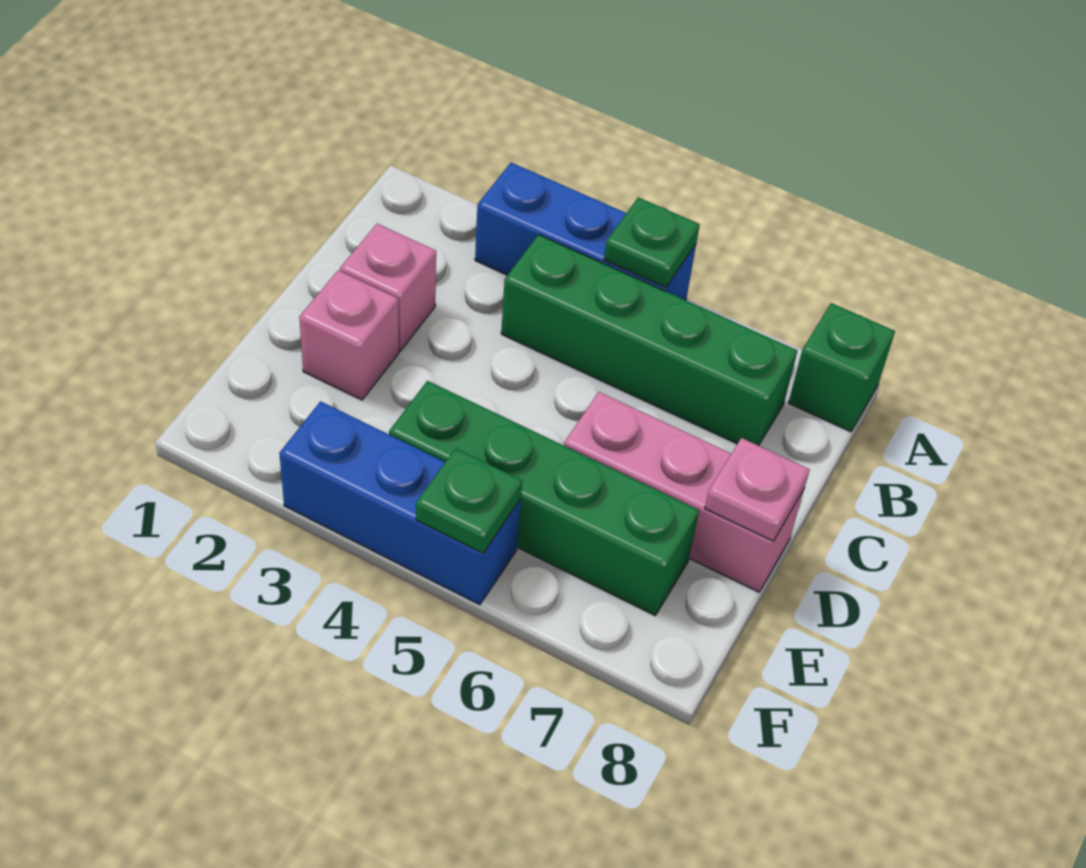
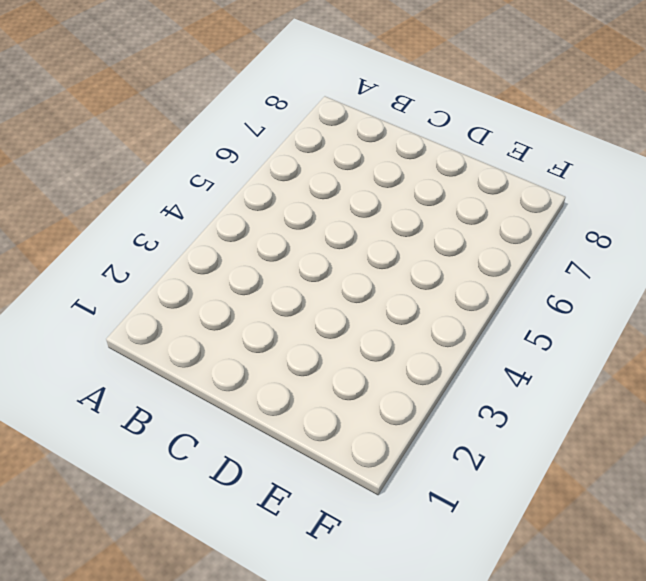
none -> blue 1x3 brick [475,163,696,300]
none -> green 1x1 brick [789,303,895,432]

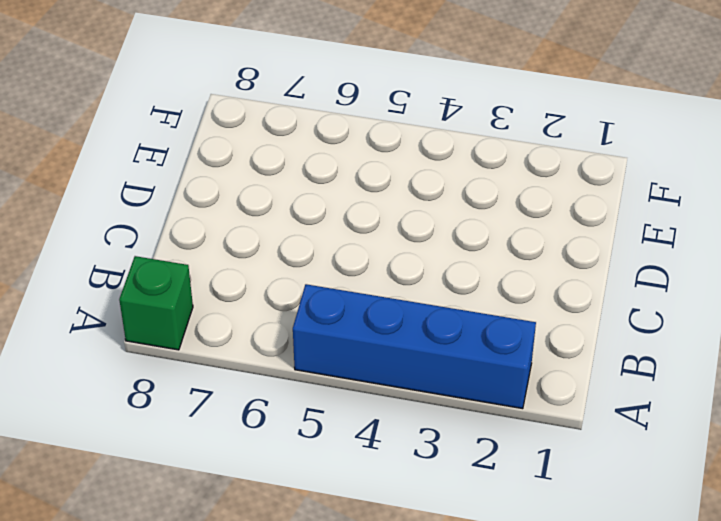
blue 1x4 brick [293,284,536,409] -> blue 1x3 brick [475,163,696,300]
none -> green 1x4 brick [501,235,797,446]
none -> pink 1x1 brick [340,224,436,351]

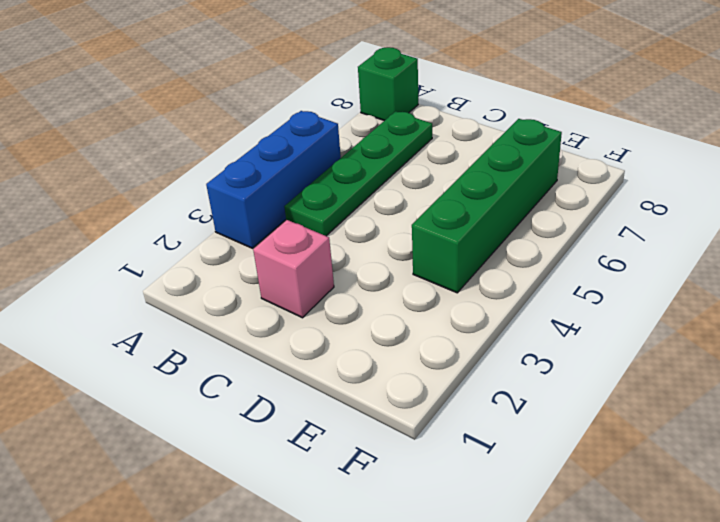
green 1x4 plate [284,111,432,236] -> green 1x4 brick [501,235,797,446]
none -> pink 1x1 brick [299,270,399,400]
none -> pink 1x3 brick [564,392,804,592]

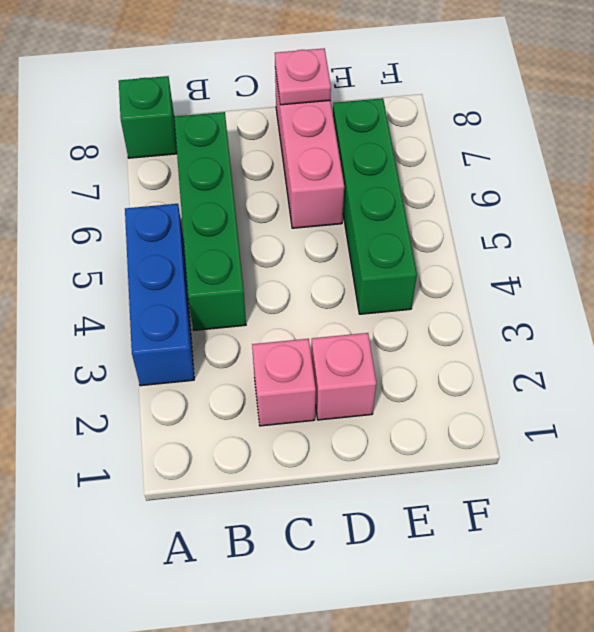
none -> blue 1x3 brick [279,401,521,605]
none -> green 1x1 plate [604,197,700,288]

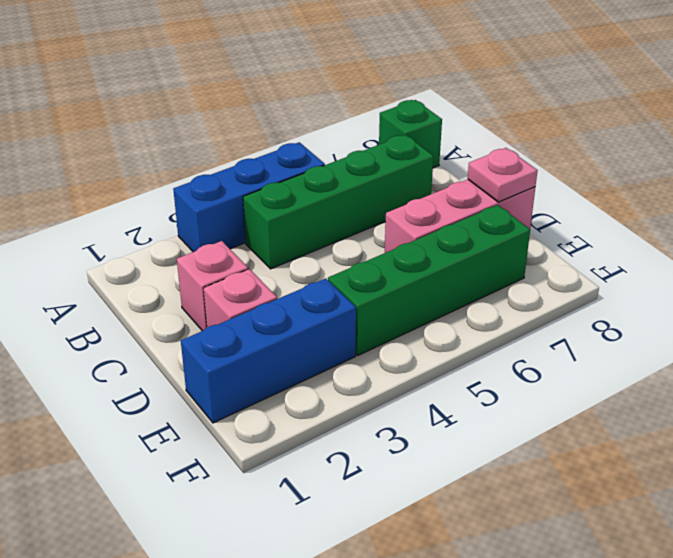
blue 1x3 brick [181,278,356,423] -> blue 1x3 brick moved to [279,401,521,605]
none -> green 1x1 plate [604,197,700,288]
none -> green 1x1 plate [416,448,522,553]

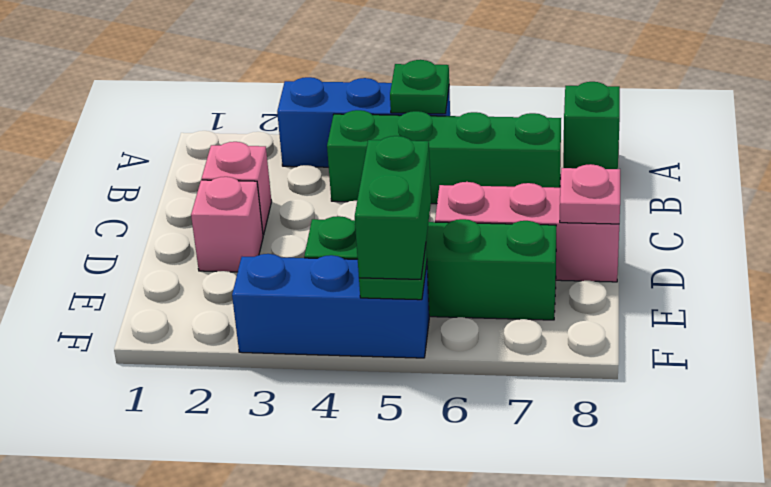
green 1x2 brick [355,136,431,279] -> none

